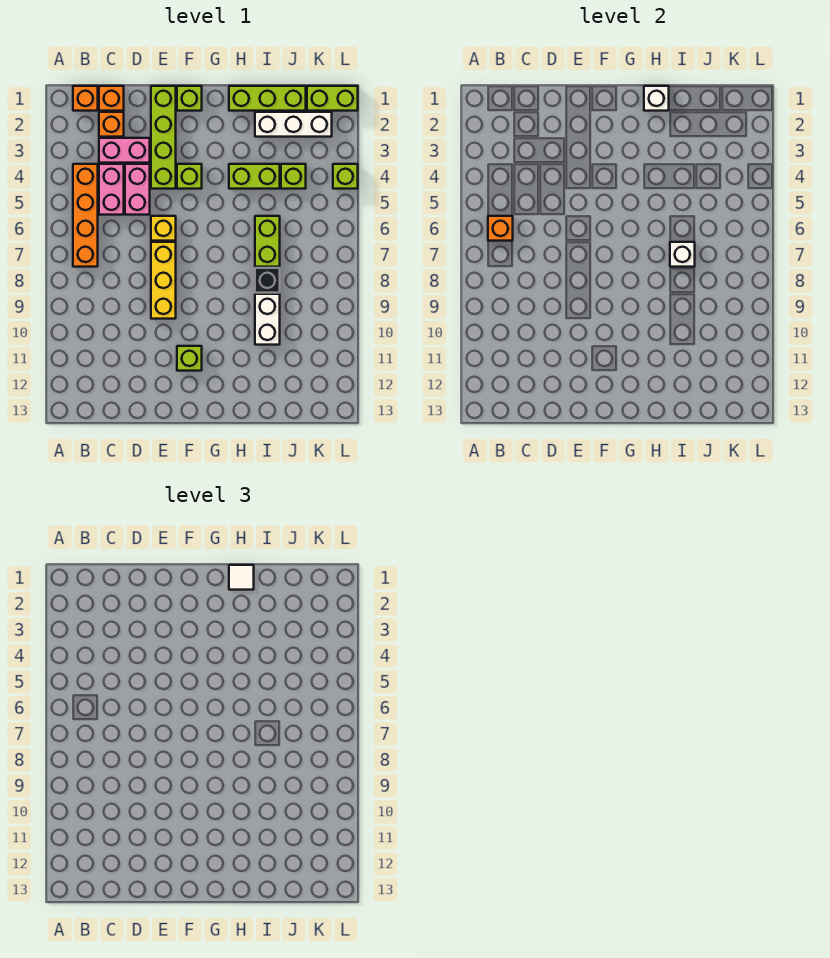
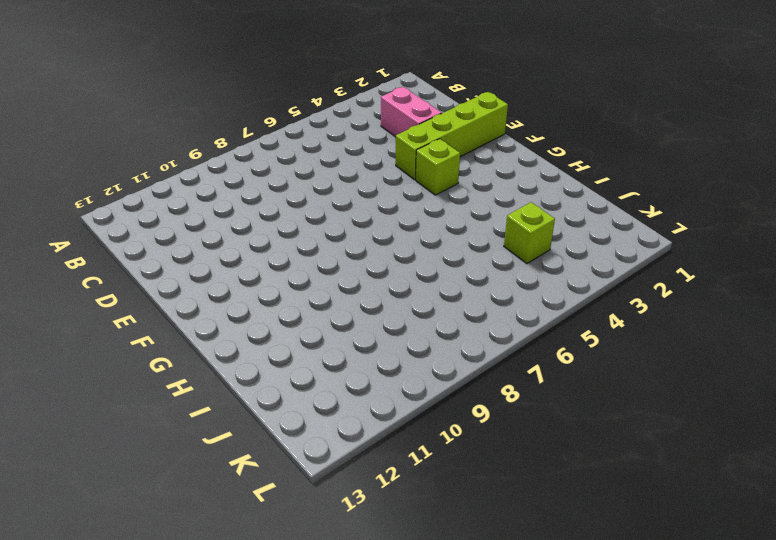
none -> orange 1x1 brick [73,86,98,111]
none -> orange 1x4 brick [73,164,98,267]
none -> orange 1x1 brick [99,86,124,111]

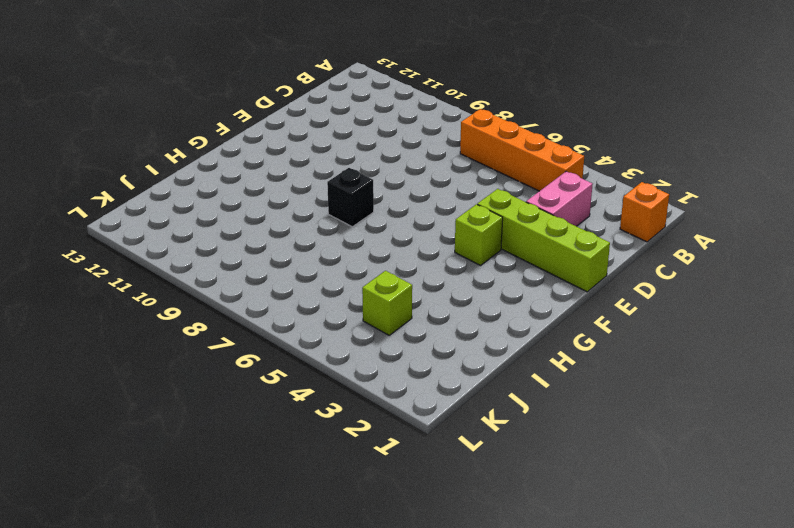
black 1x1 brick [327,168,374,227] -> black 1x1 brick moved to [255,268,280,293]
none -> orange 1x1 brick [99,86,124,111]
none -> orange 1x1 brick [99,112,124,137]
none -> pink 1x2 brick [99,164,124,215]

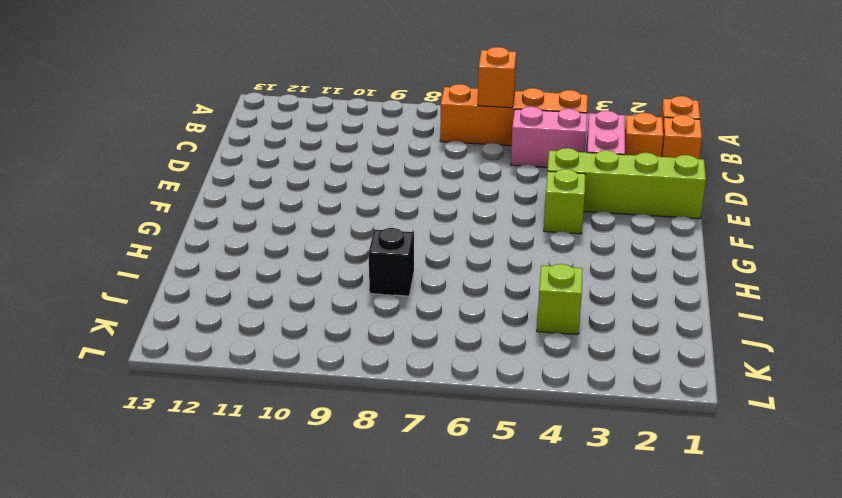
none -> pink 1x2 brick [125,164,150,215]
none -> yellow 1x1 brick [151,216,176,241]
none -> yellow 1x3 brick [151,242,176,319]

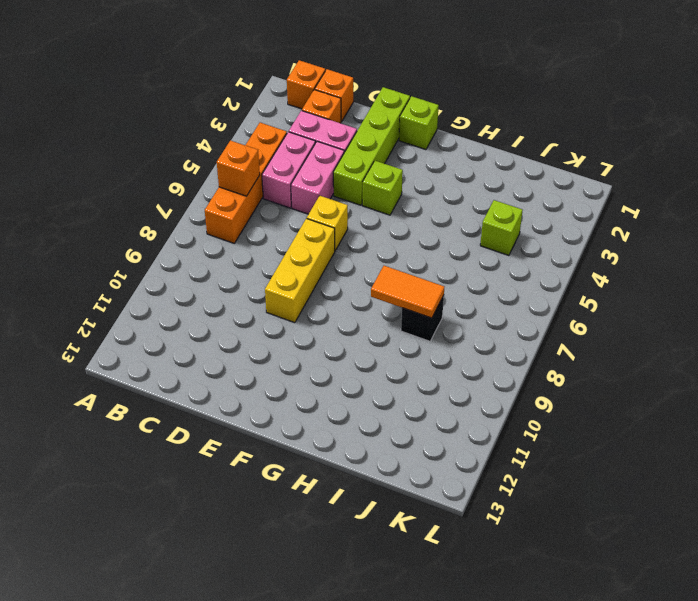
orange 1x2 tile [371,266,444,318] -> none
none -> lime 1x1 brick [177,346,202,371]
none -> lime 1x3 brick [229,86,306,111]
none -> lime 1x2 brick [229,164,280,189]

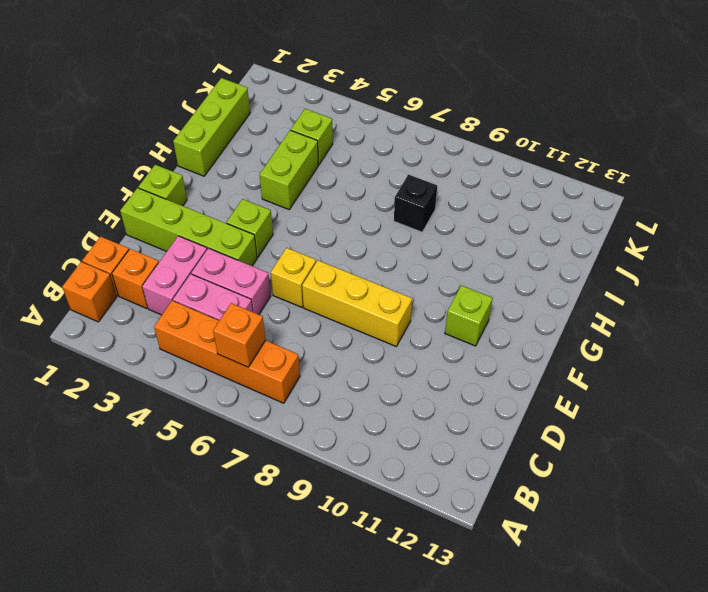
none -> white 1x3 brick [255,112,332,137]
none -> lime 1x2 brick [255,216,280,267]
none -> white 1x2 brick [255,294,280,345]

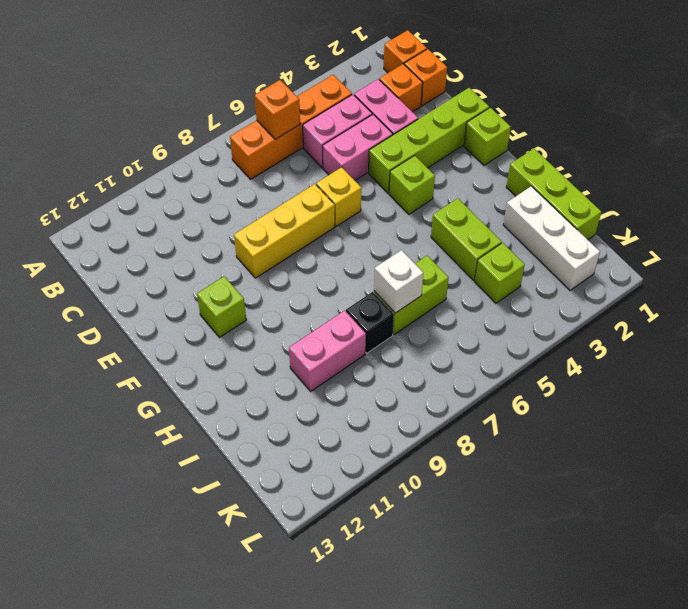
pink 1x2 brick [289,310,366,391] -> white 1x2 brick [255,294,280,345]
none -> lime 1x2 brick [307,86,358,111]
none -> lime 1x1 brick [333,164,358,189]
none -> white 1x1 brick [644,86,669,111]

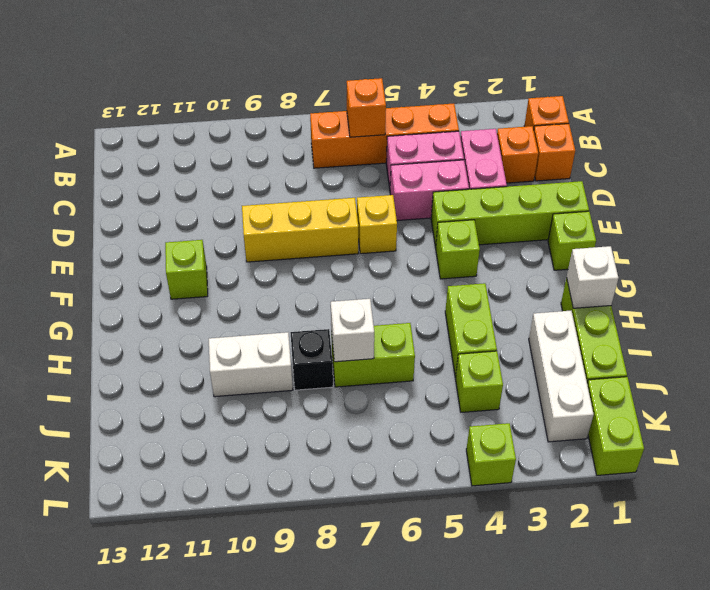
none -> white 1x1 tile [229,565,254,590]

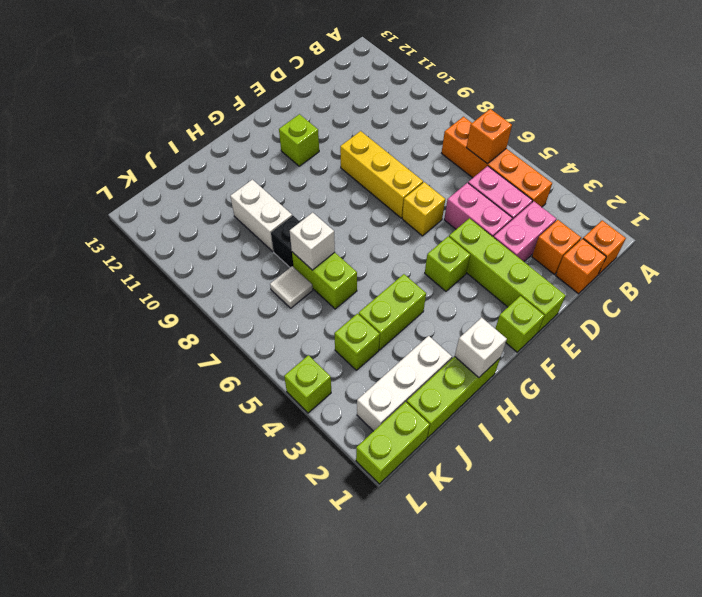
white 1x1 tile [270,266,313,308] -> white 1x1 tile moved to [229,565,254,590]

